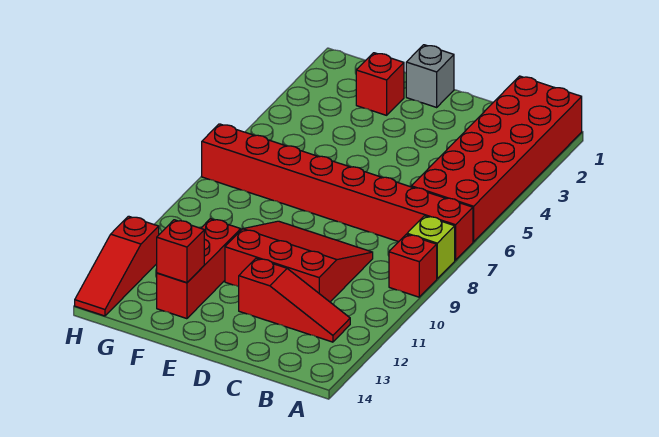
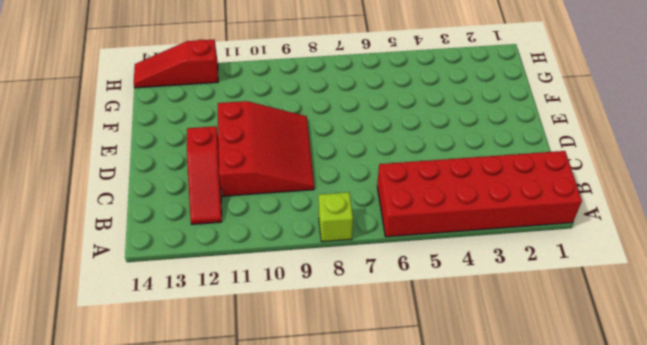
none -> red 1x8 brick [202,124,473,260]
none -> red 1x1 brick [389,234,437,297]

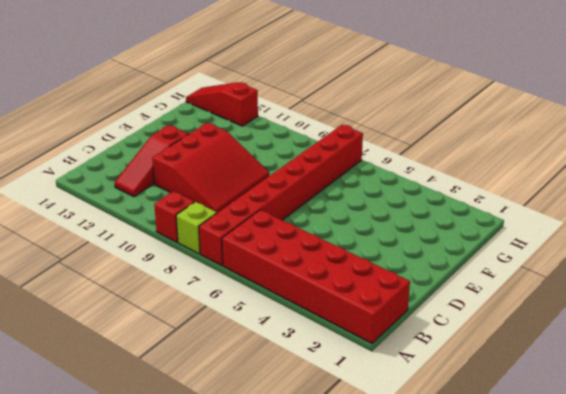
none -> grey 1x1 brick [406,45,454,107]
none -> red 1x1 brick [356,53,404,115]

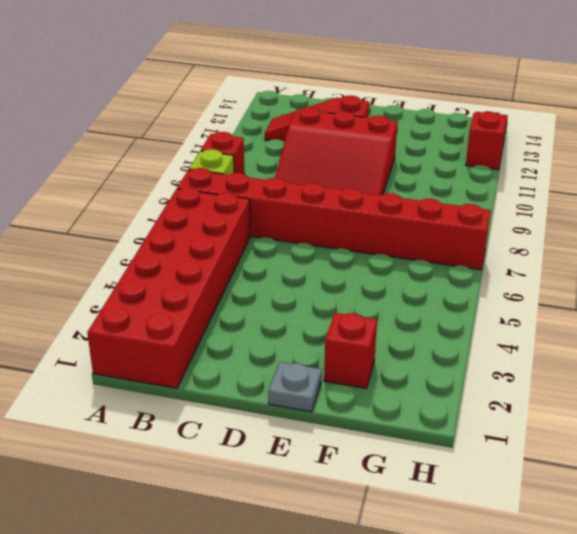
grey 1x1 plate [268,362,322,412] -> grey 1x1 brick [406,45,454,107]
none -> red 1x3 brick [157,219,241,319]
none -> red 1x1 brick [157,220,204,283]

